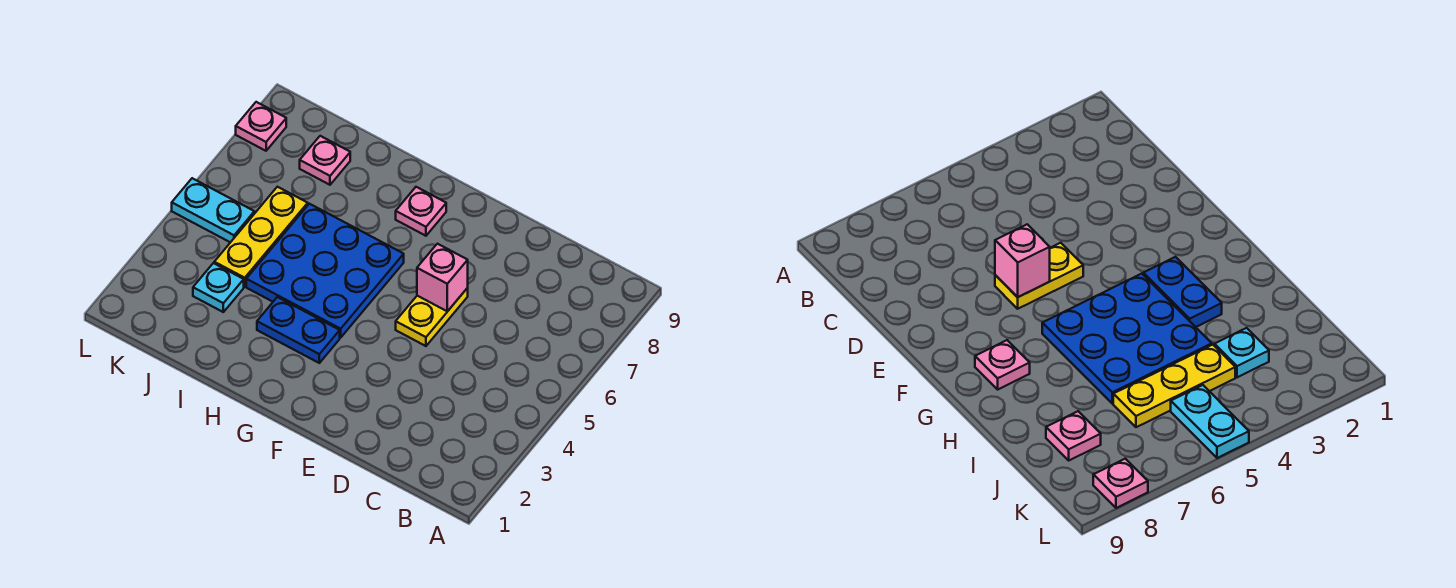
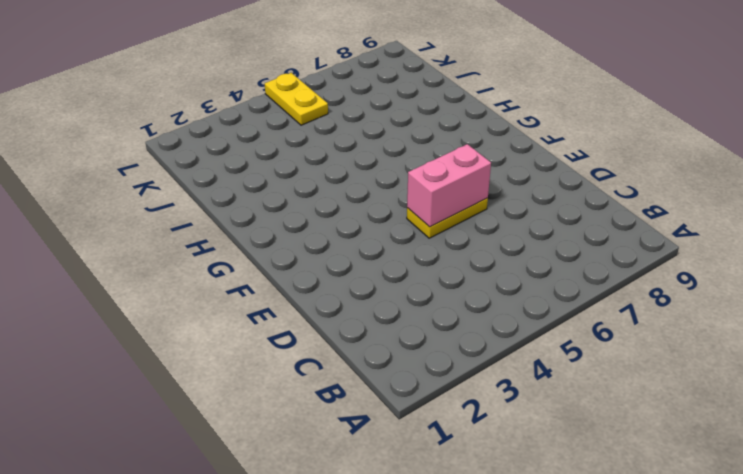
pink 1x2 brick [407,144,491,227] -> pink 1x1 brick [417,244,468,311]
yellow 1x2 plate [265,73,328,125] -> cyan 1x2 plate [172,178,254,242]
none -> blue 1x2 plate [257,297,340,363]
none -> blue 3x3 plate [246,204,404,338]

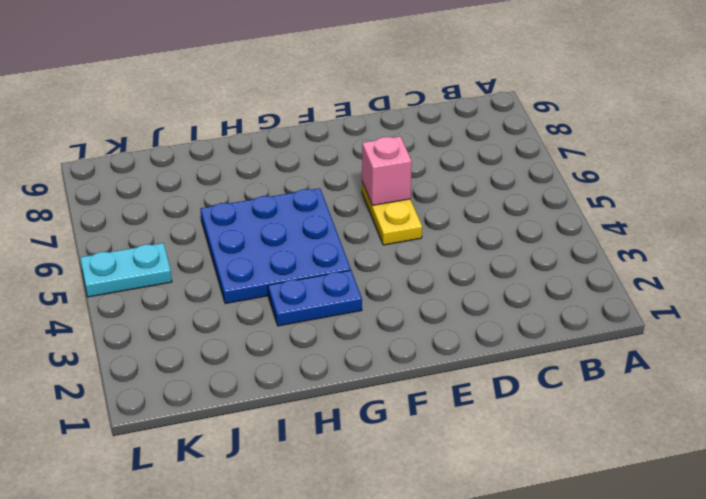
none -> pink 1x1 plate [396,187,446,236]
none -> cyan 1x1 plate [193,263,244,312]

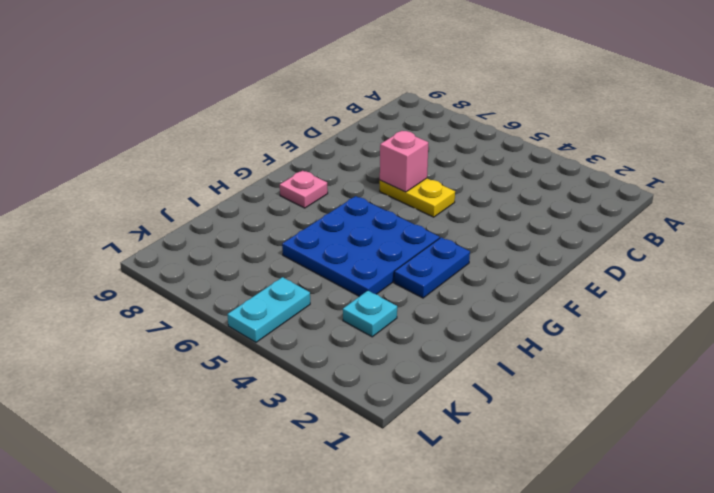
none -> yellow 1x3 plate [214,187,308,287]
none -> pink 1x1 plate [300,136,350,185]

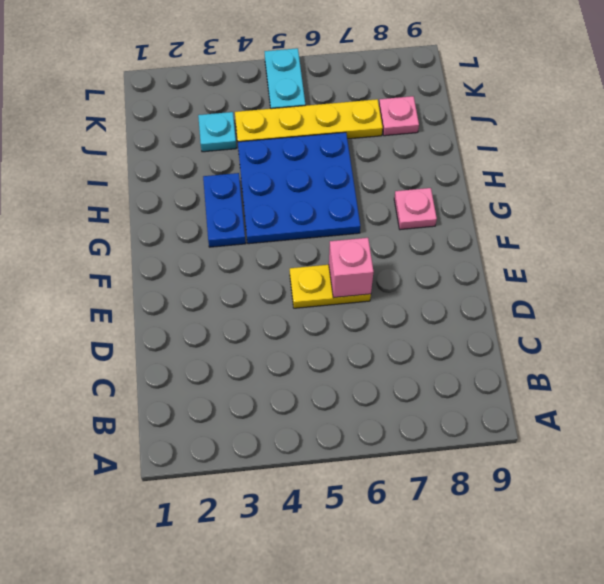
yellow 1x4 plate [235,99,383,142] -> yellow 1x3 plate [214,187,308,287]
none -> pink 1x1 plate [236,102,286,151]

